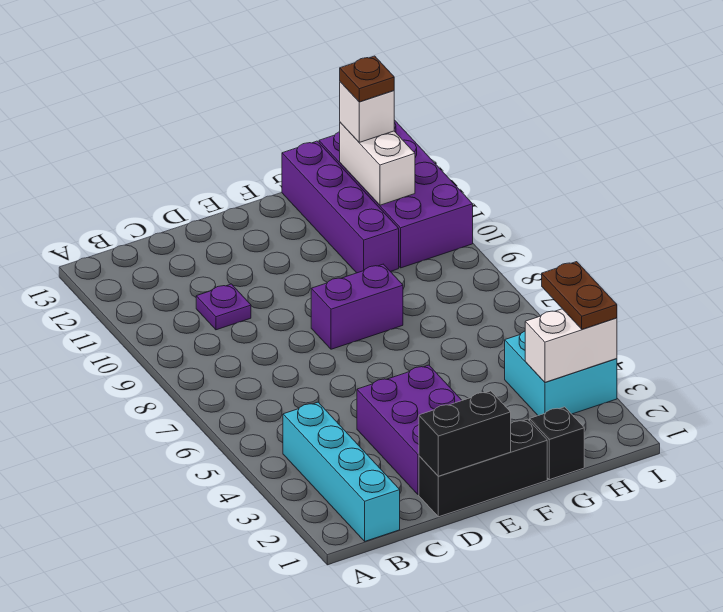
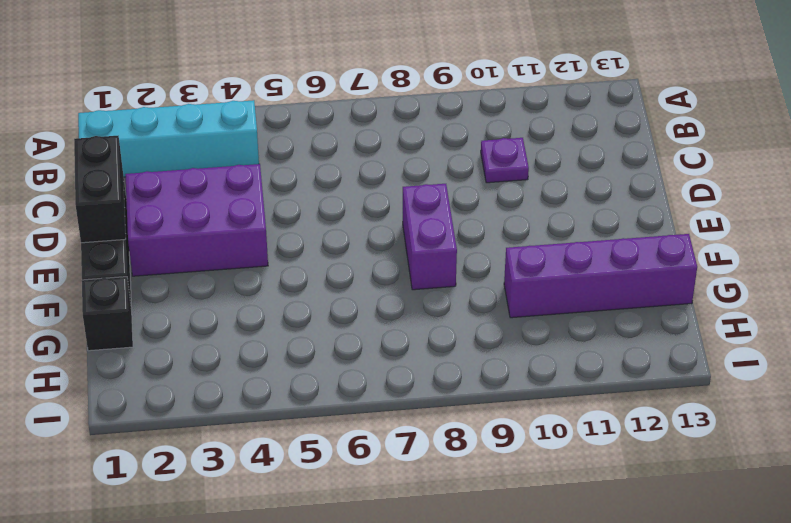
none -> cyan 2x2 brick [505,331,617,416]
none -> purple 2x4 brick [319,120,473,268]
none -> white 1x2 brick [525,309,617,382]

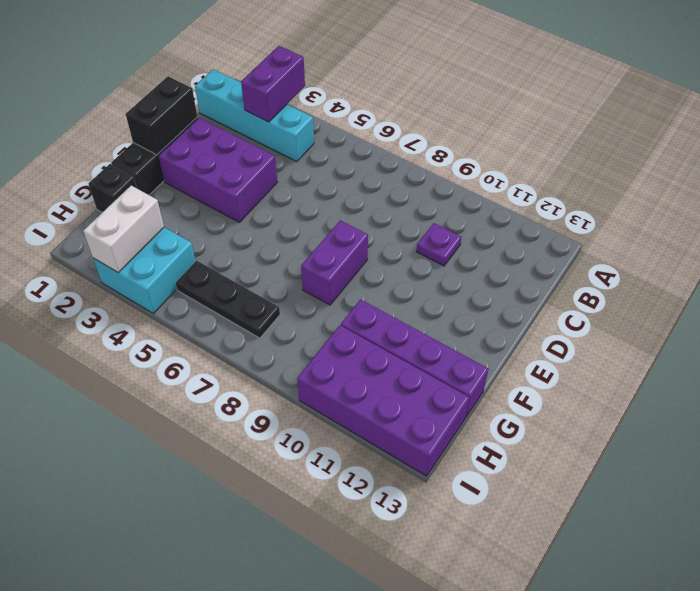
purple 1x2 brick [241,46,305,122] -> none
black 1x3 plate [176,261,280,338] -> none
none -> white 1x2 brick [340,122,415,205]
none -> white 1x1 brick [340,82,394,142]
none -> brown 1x2 plate [542,262,617,329]

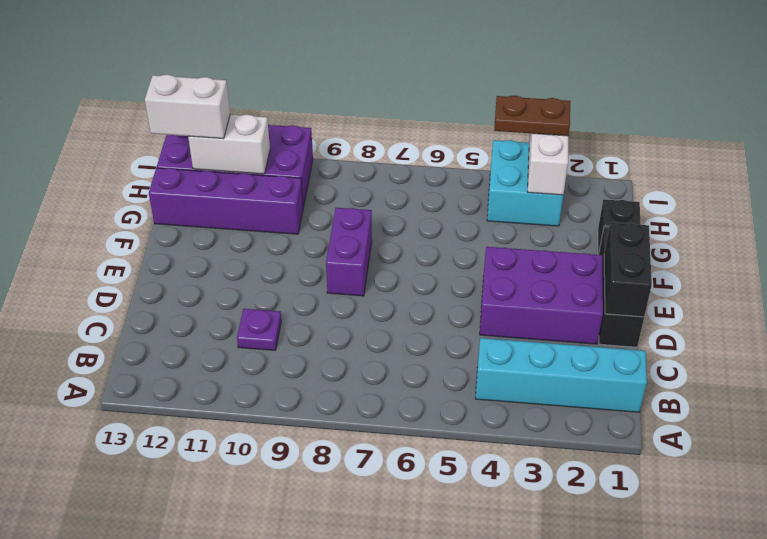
white 1x2 brick [145,75,230,139] -> white 1x1 brick [340,82,394,142]
none -> brown 1x1 plate [340,56,394,102]

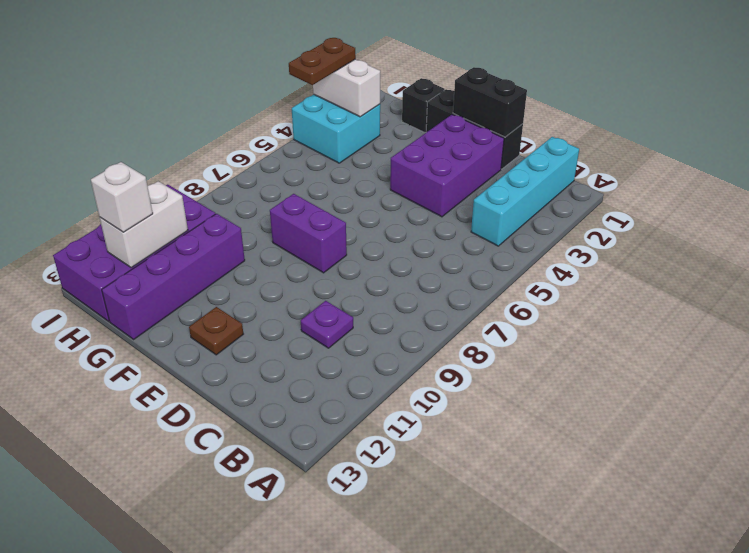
brown 1x1 plate [189,307,243,355] -> brown 1x1 plate moved to [340,56,394,102]

